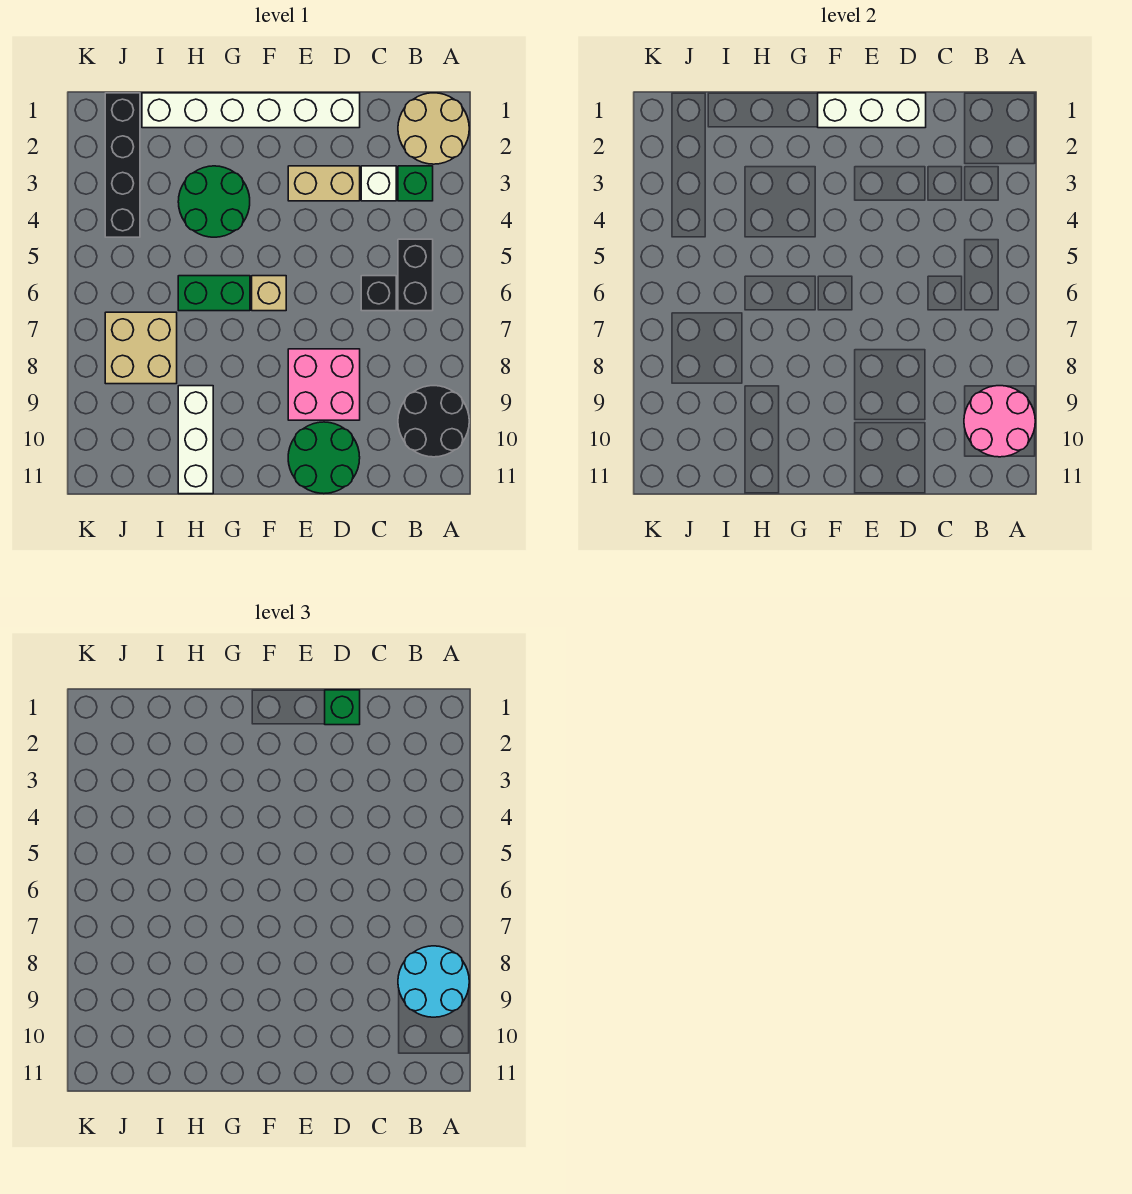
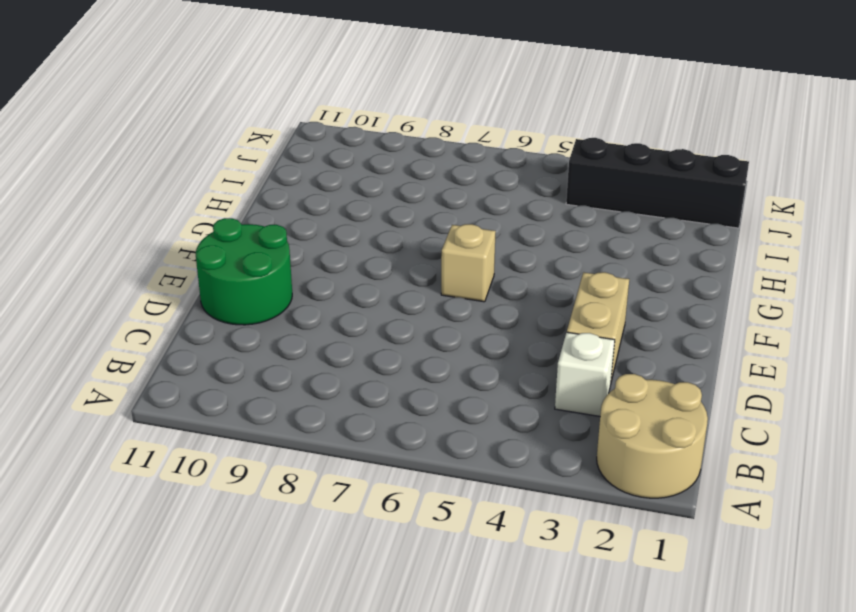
none -> black 2x2 round brick [398,386,469,457]
none -> green 1x1 brick [398,166,433,201]
none -> black 1x2 brick [398,239,433,311]

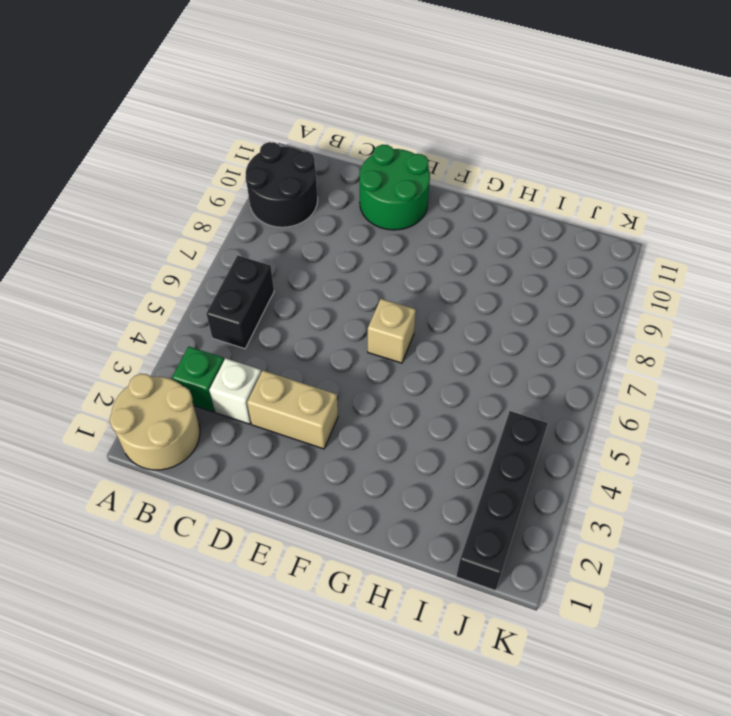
none -> black 1x1 brick [361,276,396,311]
none -> white 1x6 brick [142,93,360,128]
none -> pink 2x2 brick [288,349,360,420]

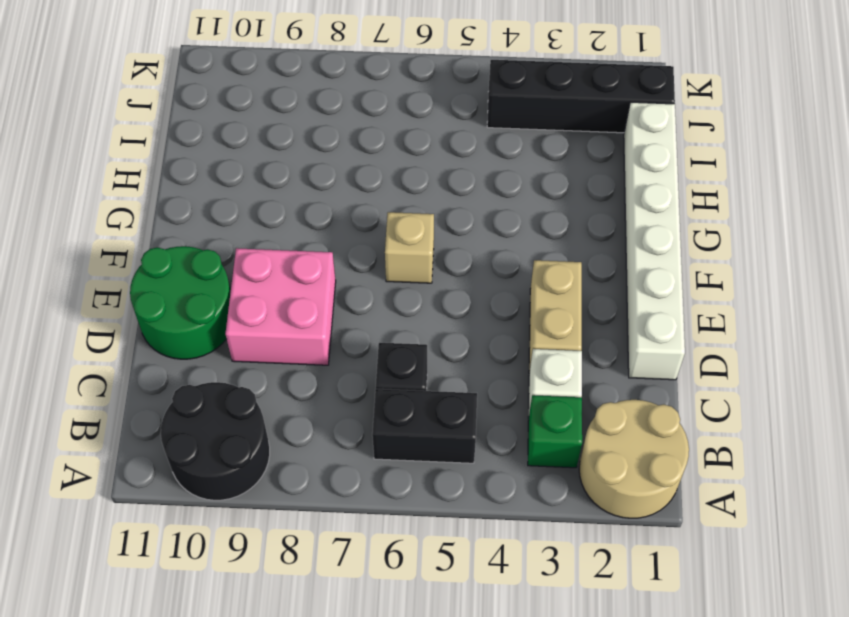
none -> green 2x2 round brick [178,166,250,237]
none -> green 1x2 brick [178,276,250,311]
none -> white 1x3 brick [178,386,213,494]

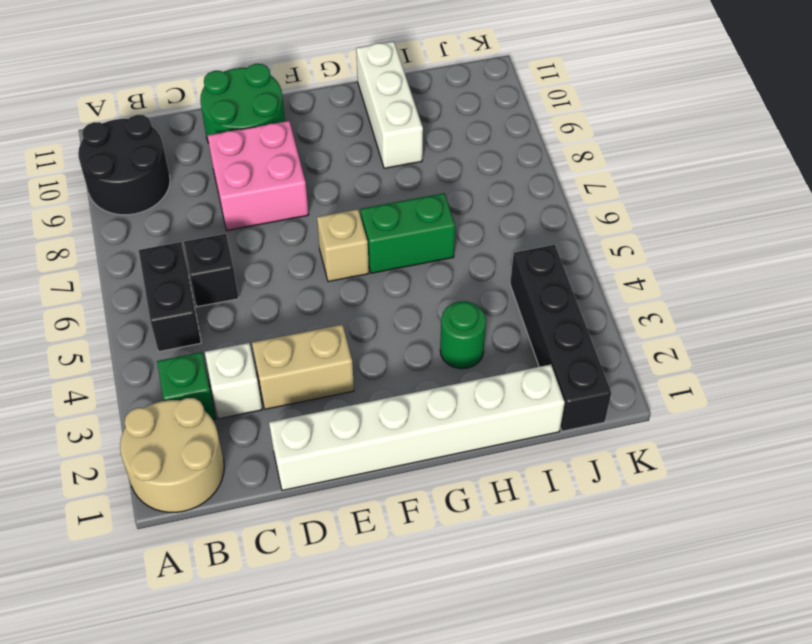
green 1x1 round brick [440,301,486,369] -> green 2x2 round brick [178,166,250,237]
none -> tan 2x2 brick [105,312,177,384]
none -> pink 2x2 round brick [964,386,1035,457]
none -> white 1x3 brick [818,93,926,128]

